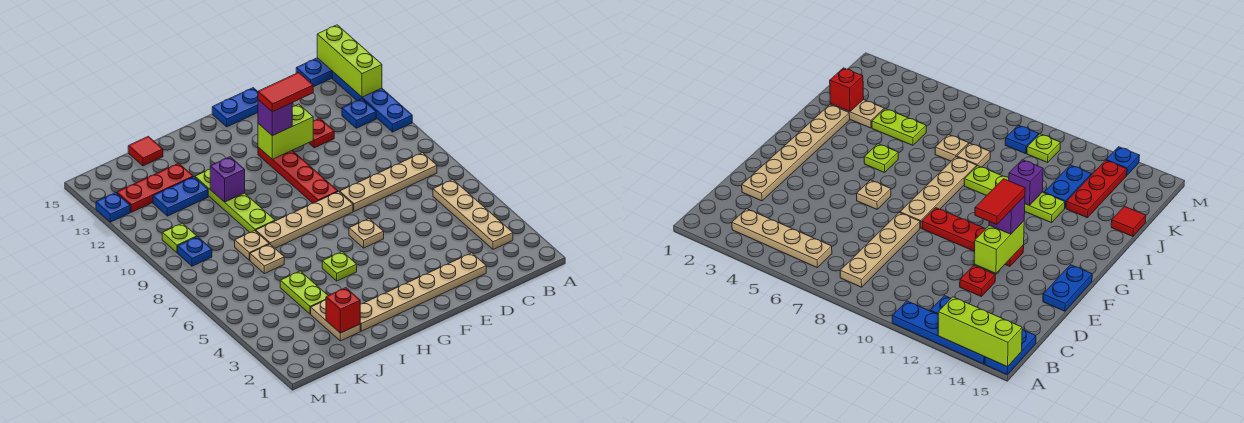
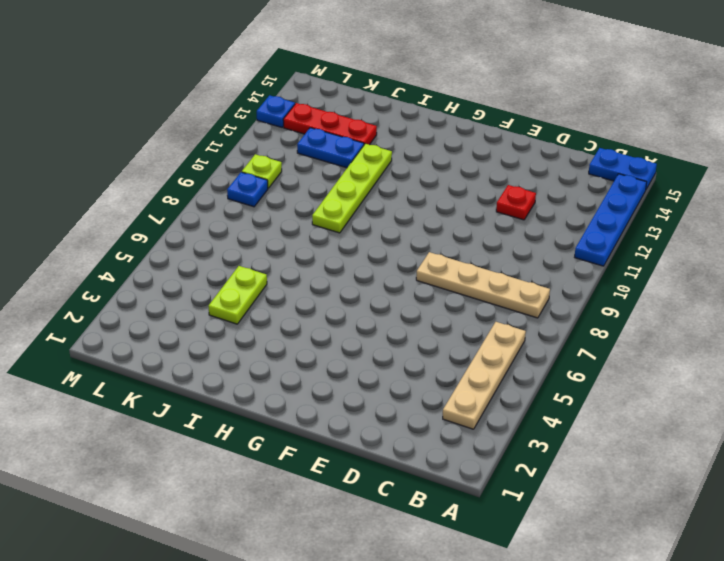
none -> blue 1x1 plate [342,99,376,128]
none -> tan 1x6 plate [360,253,486,331]
none -> blue 1x2 plate [212,88,258,127]

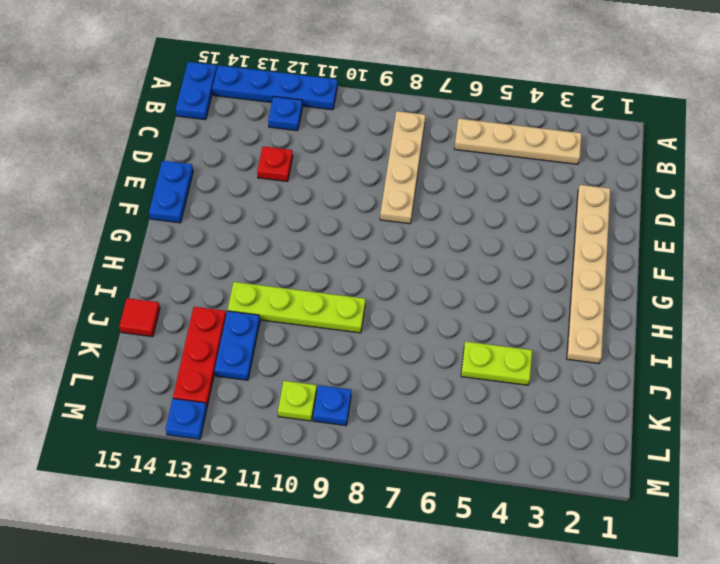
none -> tan 1x1 plate [349,219,384,248]
none -> tan 1x4 plate [256,192,353,248]
none -> red 1x4 plate [258,147,338,203]

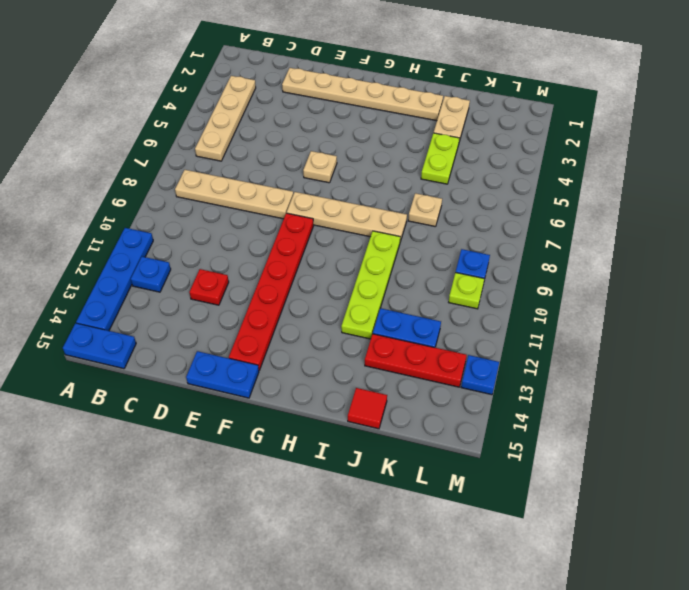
red 1x6 plate [229,213,313,370] -> red 1x4 plate [258,147,338,203]
none -> lime 1x1 plate [322,252,357,281]
none -> tan 1x1 plate [235,231,269,260]
none -> lime 1x3 brick [317,25,382,97]

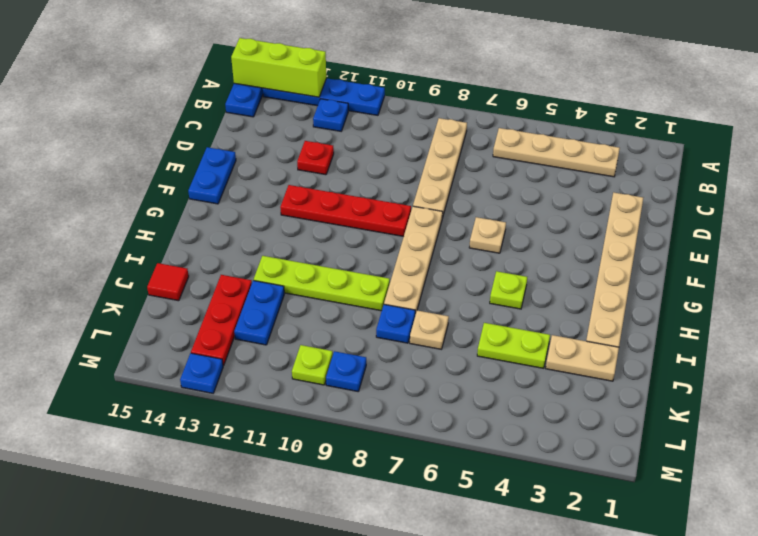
blue 1x1 plate [376,304,415,343] -> tan 1x1 plate [235,231,269,260]
none -> lime 1x2 brick [258,104,313,159]
none -> purple 1x1 brick [210,157,245,202]
none -> red 1x1 brick [326,288,360,333]

